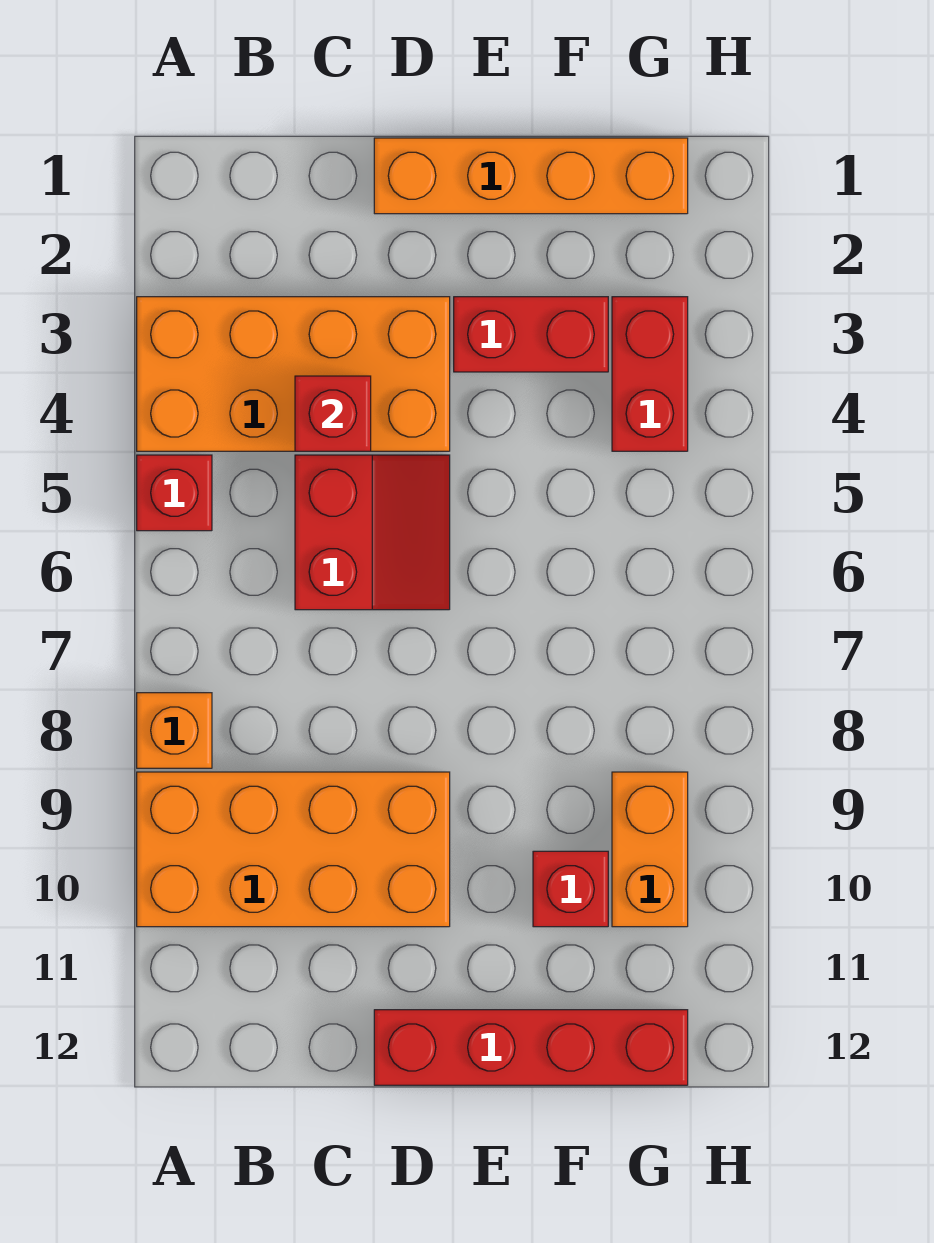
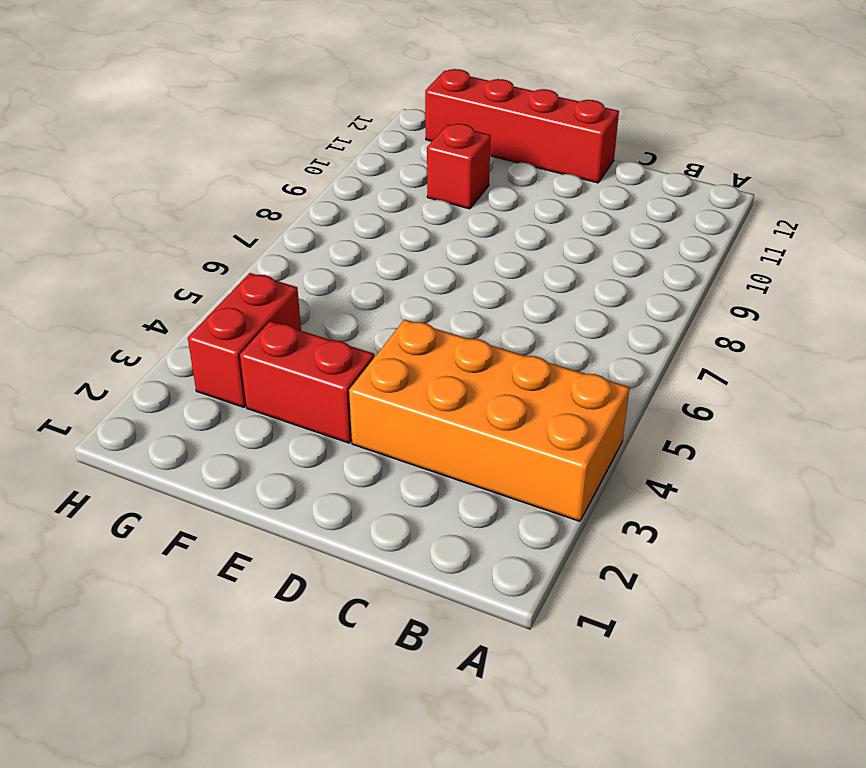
none -> red 1x1 brick [137,455,212,531]
none -> orange 1x1 brick [137,693,212,768]
none -> orange 2x4 brick [137,772,450,927]

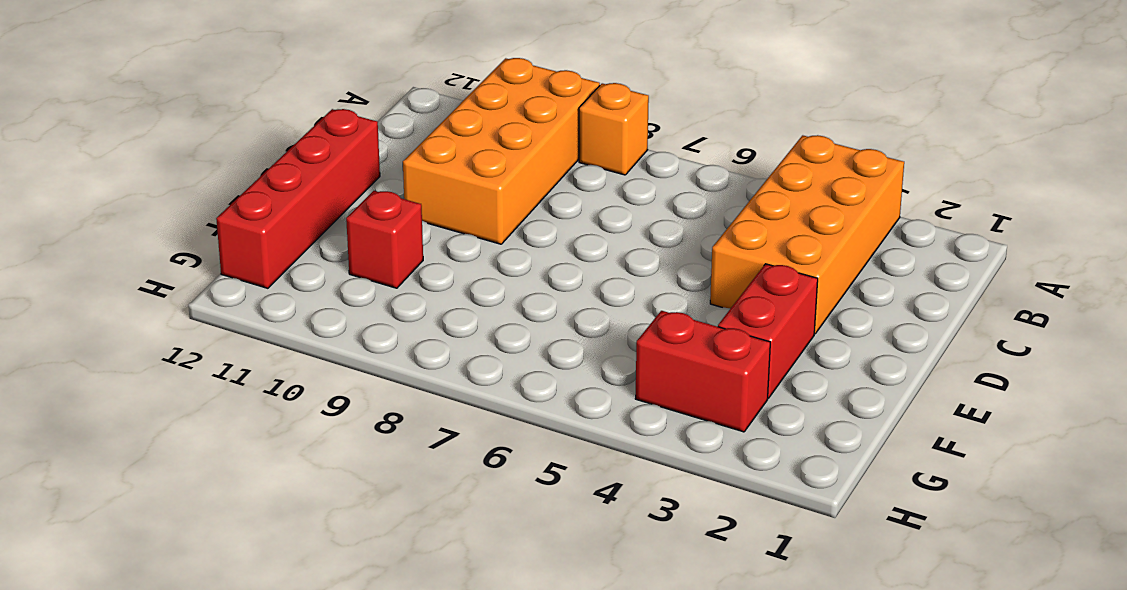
none -> red 1x1 brick [137,455,212,531]
none -> red 2x2 slope [295,455,450,610]
none -> orange 1x4 brick [374,138,688,214]

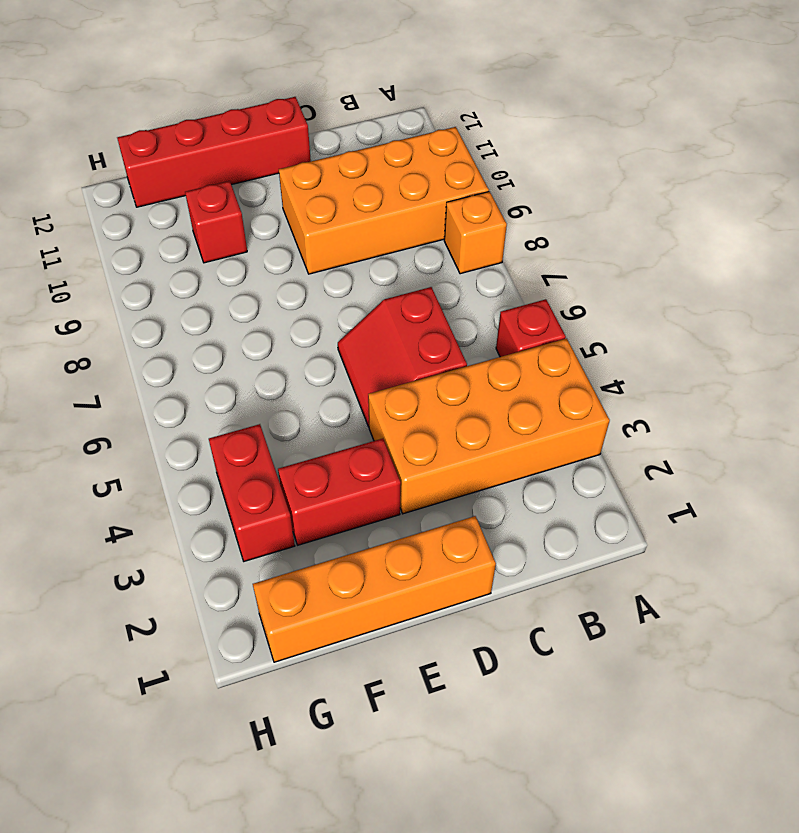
none -> orange 1x2 brick [612,772,688,927]
none -> red 1x1 brick [295,376,371,451]

